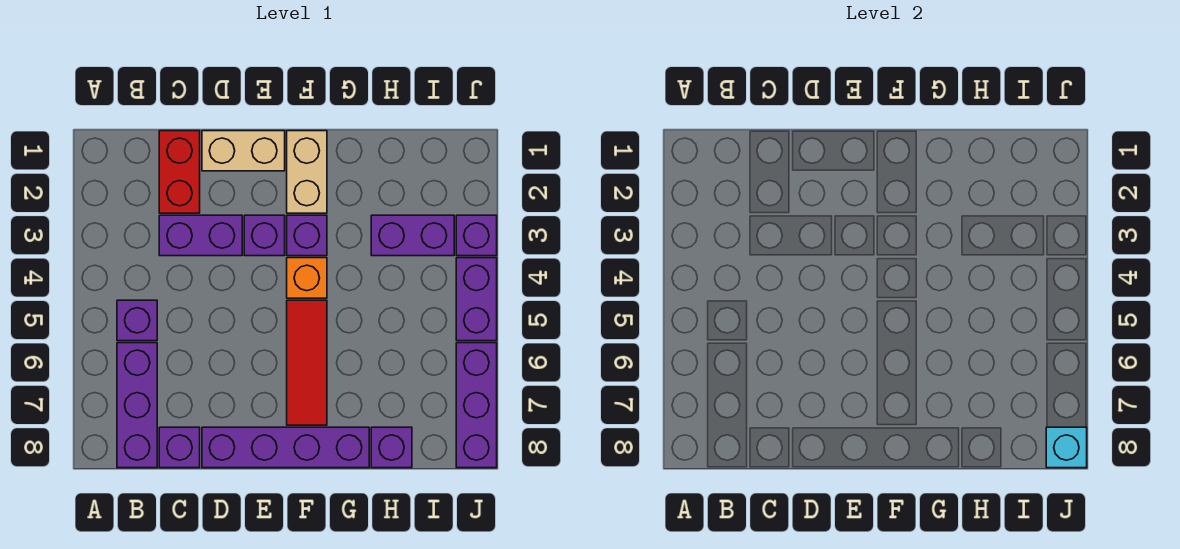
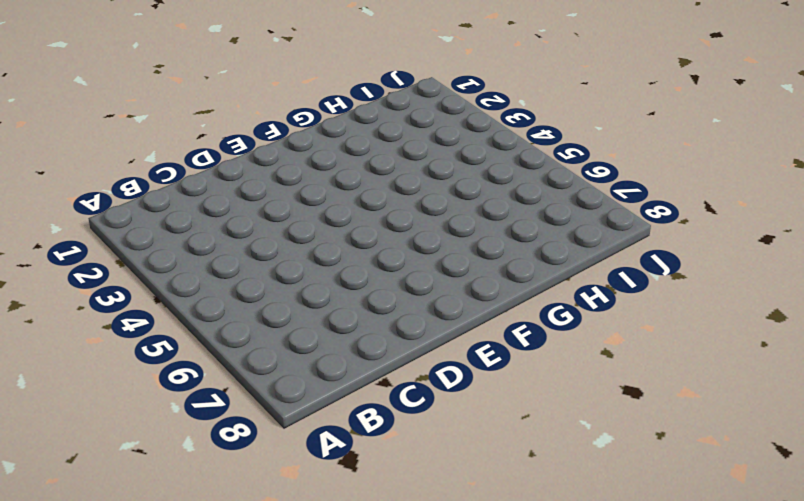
none -> purple 1x1 brick [117,300,157,341]
none -> purple 1x3 brick [117,343,157,468]
none -> red 1x2 brick [159,131,200,213]

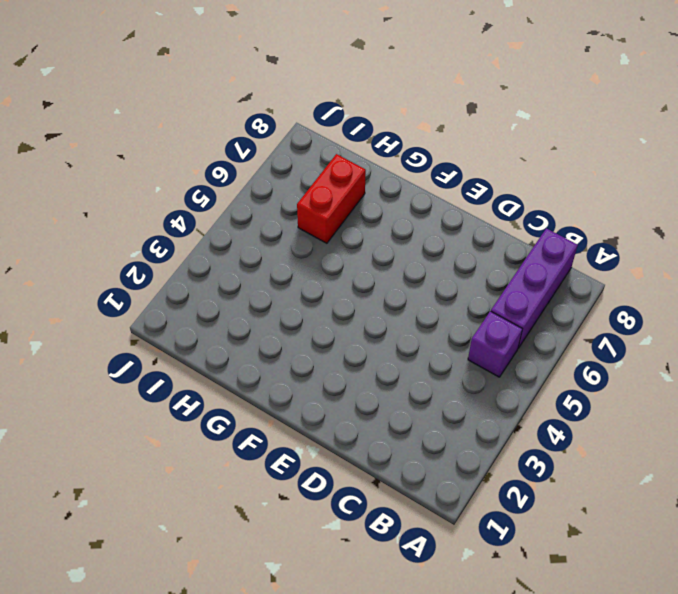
red 1x2 brick [297,154,366,243] -> red 1x2 brick moved to [159,131,200,213]
none -> purple 1x2 brick [159,215,242,256]
none -> purple 1x1 brick [159,427,200,468]
none -> tan 1x2 brick [202,131,285,171]

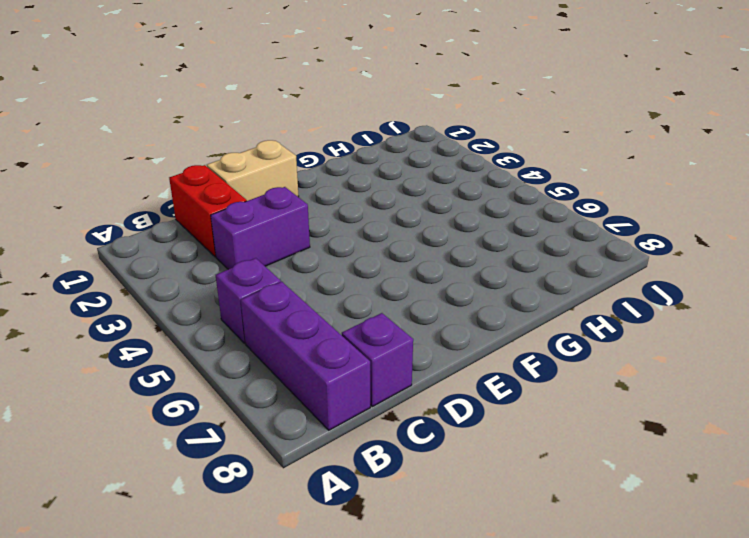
none -> purple 1x4 brick [202,427,369,468]
none -> purple 1x1 brick [244,215,285,256]
none -> tan 1x2 brick [287,131,327,213]

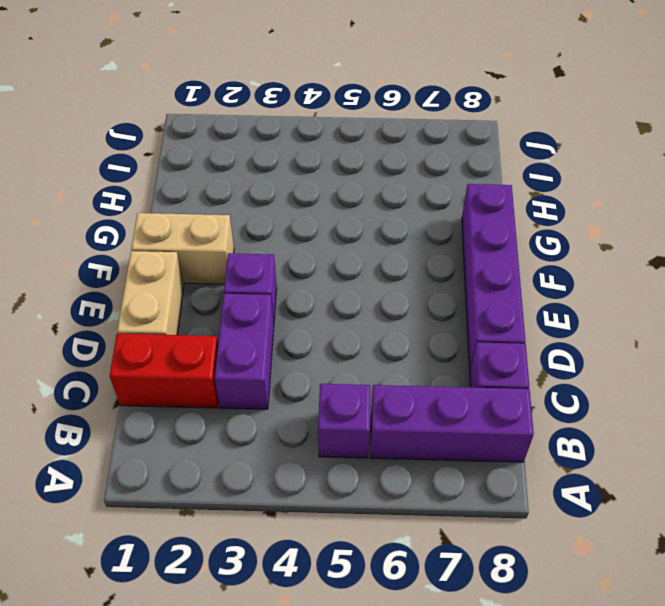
none -> purple 1x1 brick [287,215,327,256]
none -> orange 1x1 brick [287,258,327,298]
none -> red 1x3 tile [287,300,327,425]

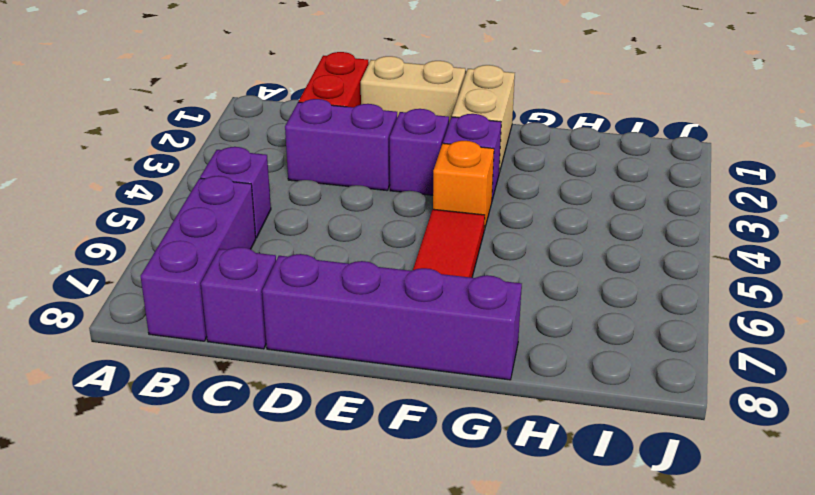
none -> purple 1x2 brick [371,215,454,256]
none -> purple 1x1 brick [371,427,412,468]
none -> purple 1x1 brick [456,215,497,256]

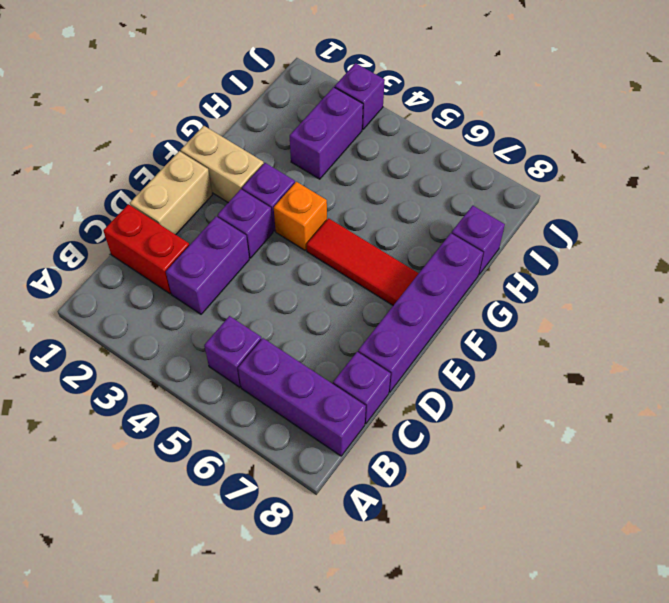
none -> purple 1x2 brick [456,258,497,341]
none -> purple 1x3 brick [456,343,497,468]
none -> cyan 1x1 brick [1046,427,1087,468]

